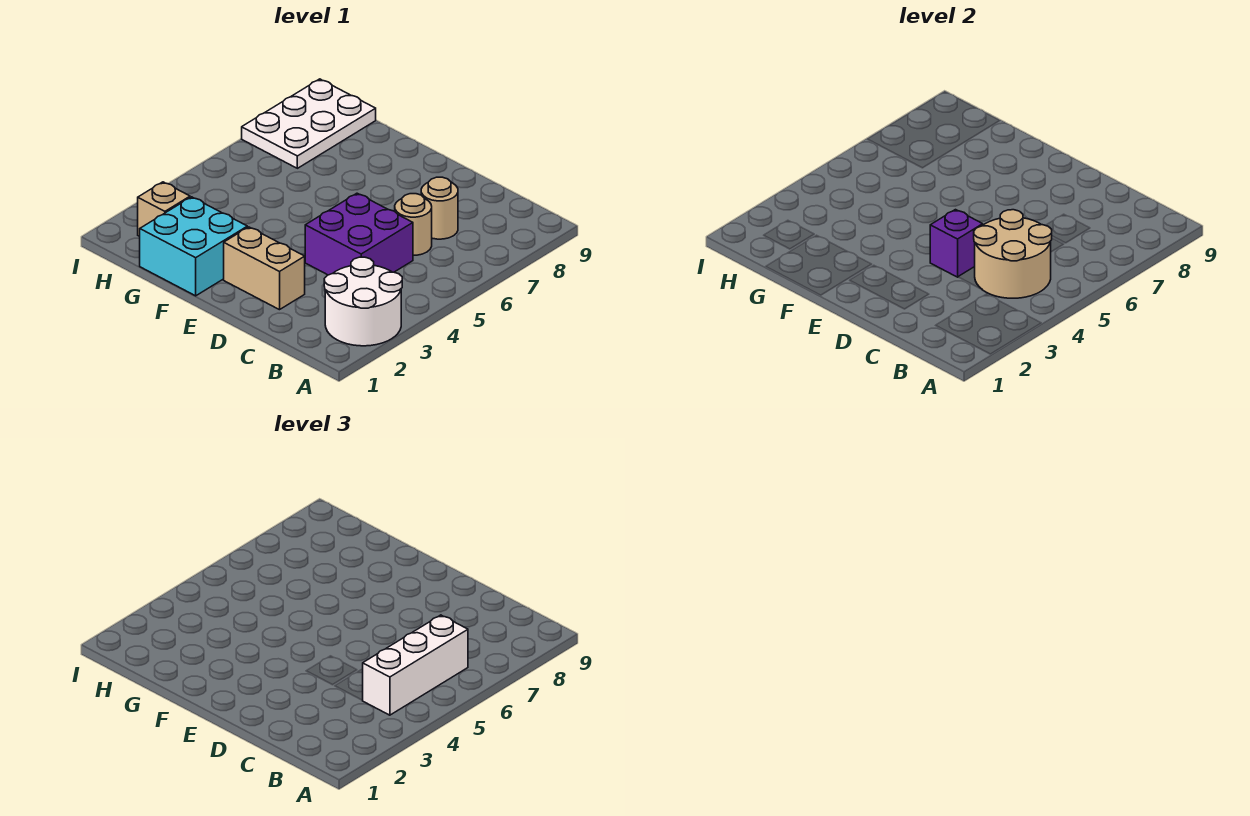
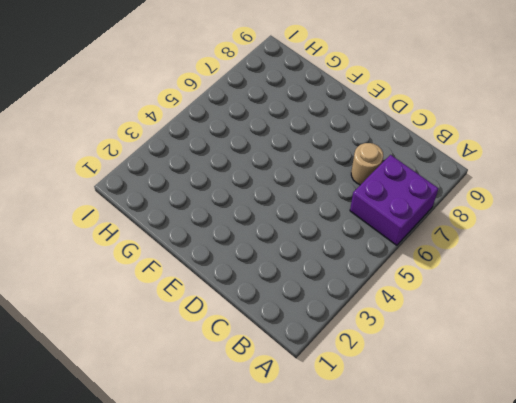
purple 2x2 brick [350,155,439,245] -> purple 2x2 brick moved to [305,193,413,275]
none -> white 2x2 round brick [324,257,402,346]
none -> tan 1x1 round brick [395,194,432,255]

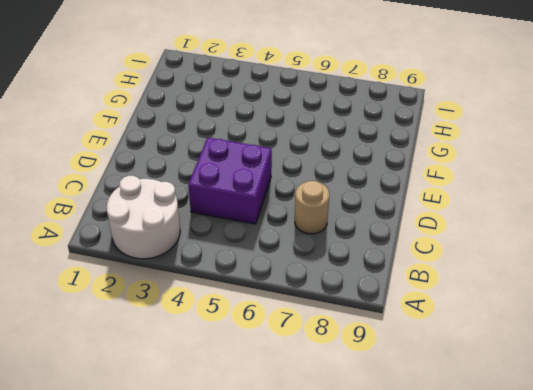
none -> tan 1x1 round brick [395,194,432,255]
none -> tan 1x2 brick [224,227,305,310]

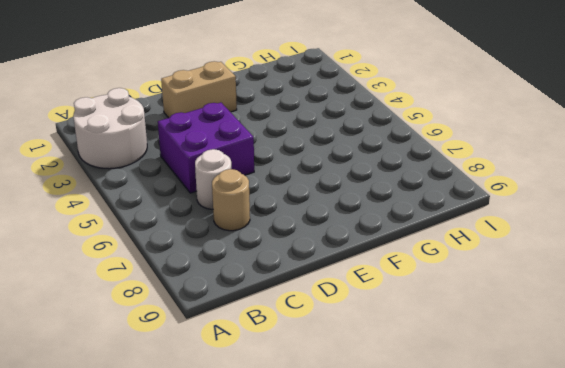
white 1x1 round brick [195,149,231,209] -> tan 1x1 round brick [395,194,432,255]
none -> cyan 2x2 brick [140,197,247,296]
none -> tan 1x1 brick [138,182,190,236]

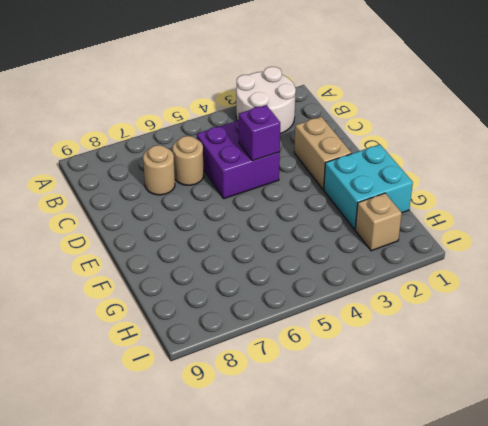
none -> white 2x3 plate [242,79,376,168]
none -> tan 2x2 round brick [974,210,1052,298]

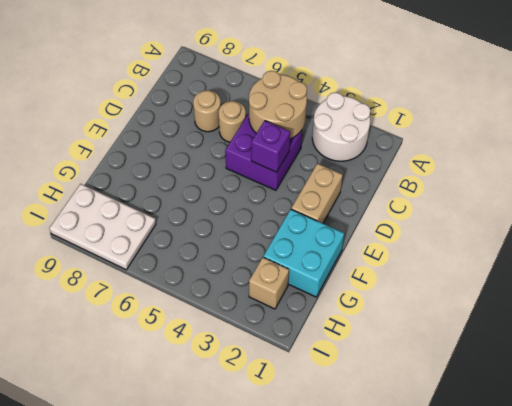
none -> white 1x3 brick [362,615,468,715]

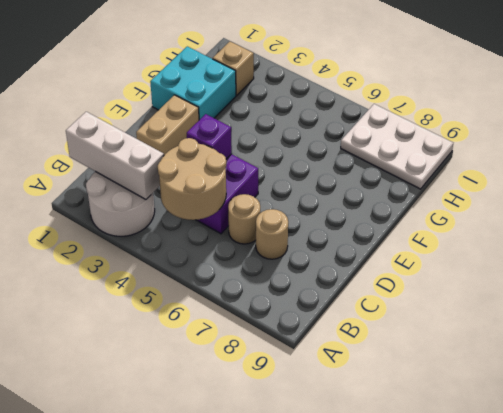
white 1x3 brick [66,112,164,199] -> white 1x3 brick moved to [362,615,468,715]

